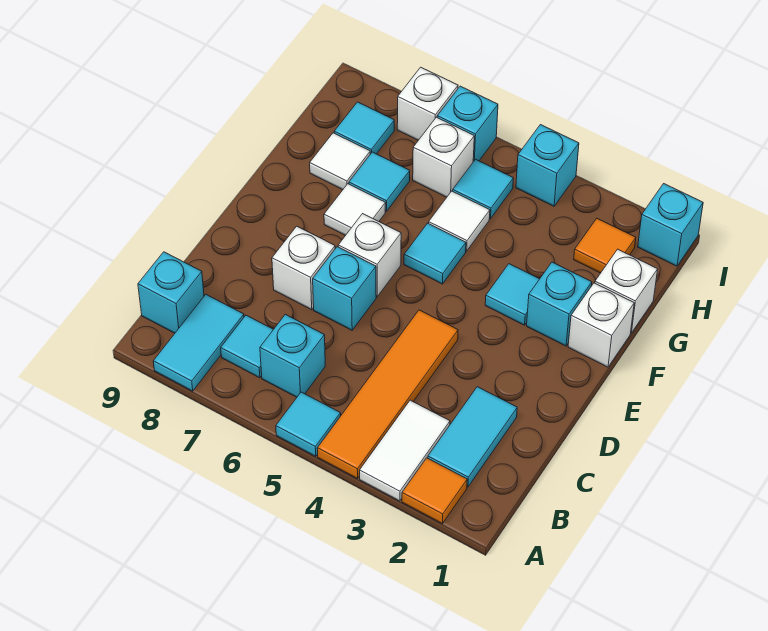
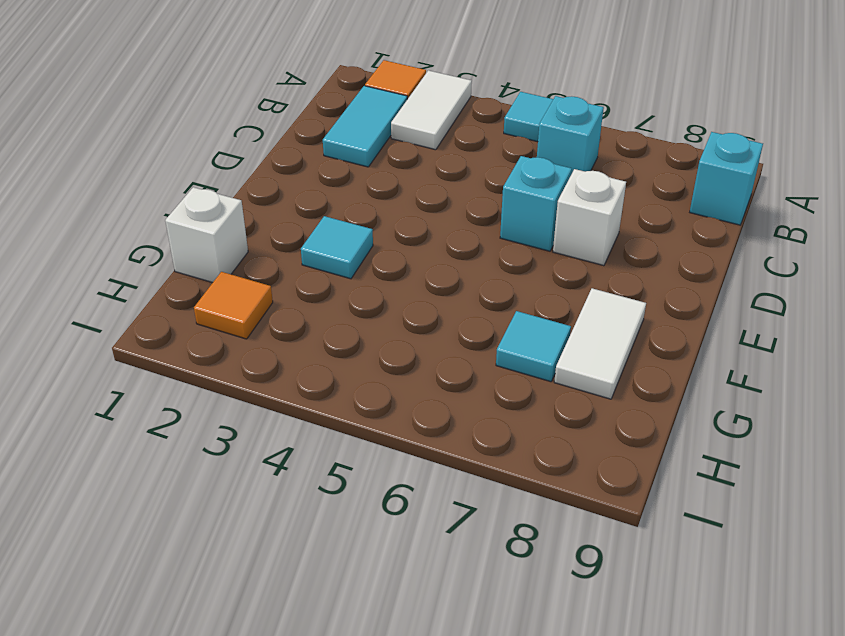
white 1x2 tile [554,288,646,399] -> white 1x1 tile [310,133,370,190]
none -> orange 1x4 tile [317,310,458,479]
none -> cyan 1x2 tile [153,295,244,391]
none -> cyan 1x1 tile [221,315,273,378]

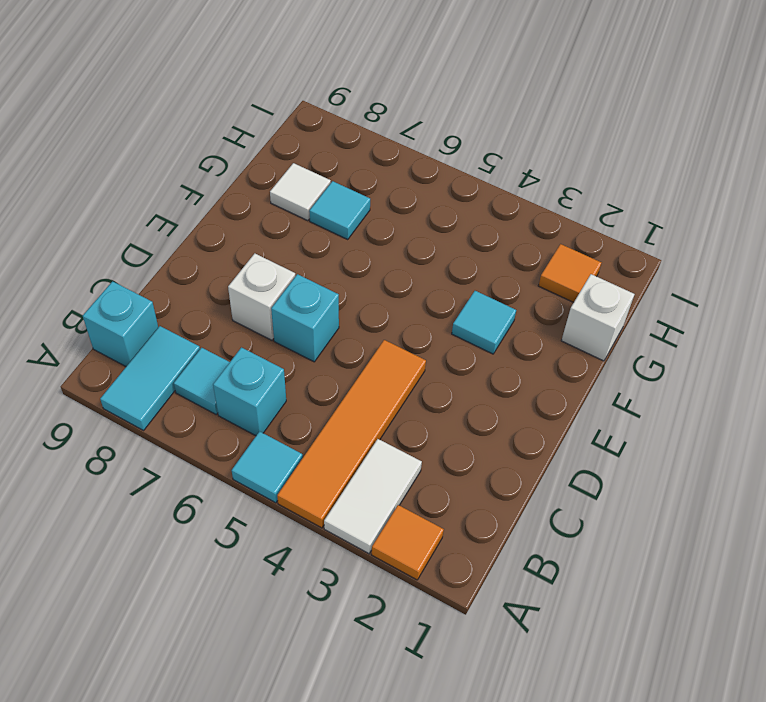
none -> cyan 1x2 tile [428,387,517,487]
none -> white 1x1 brick [338,214,401,297]
none -> white 1x1 brick [568,283,634,367]

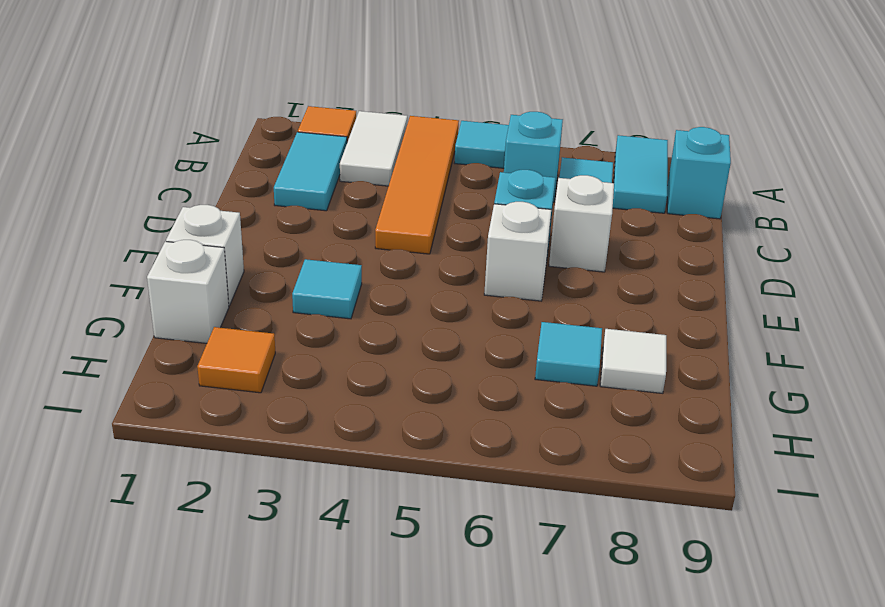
none -> cyan 1x1 brick [527,262,592,346]
none -> cyan 1x1 tile [404,223,466,284]
none -> white 1x1 tile [324,184,386,235]

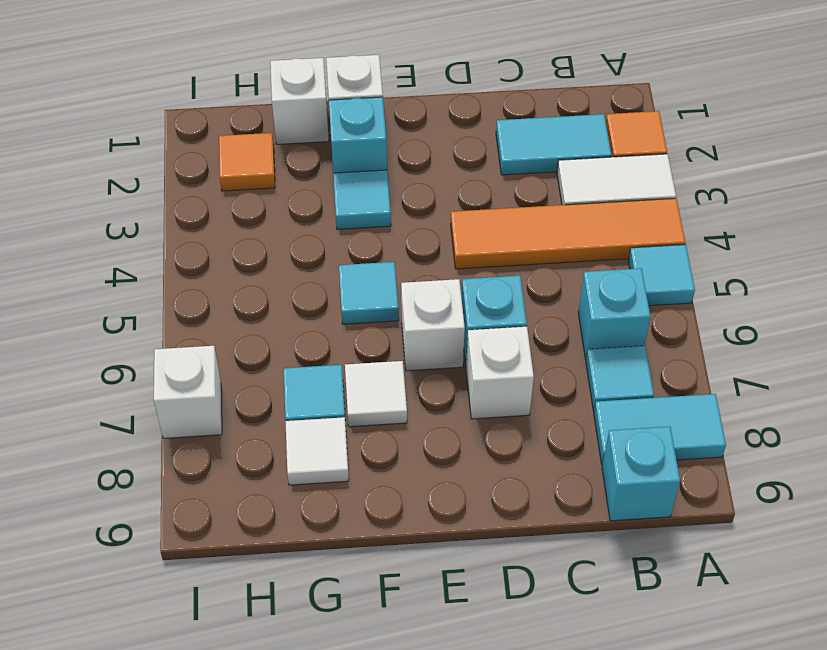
none -> white 1x1 tile [429,191,490,251]
none -> cyan 1x1 tile [453,159,513,219]
none -> white 1x1 brick [413,117,474,197]

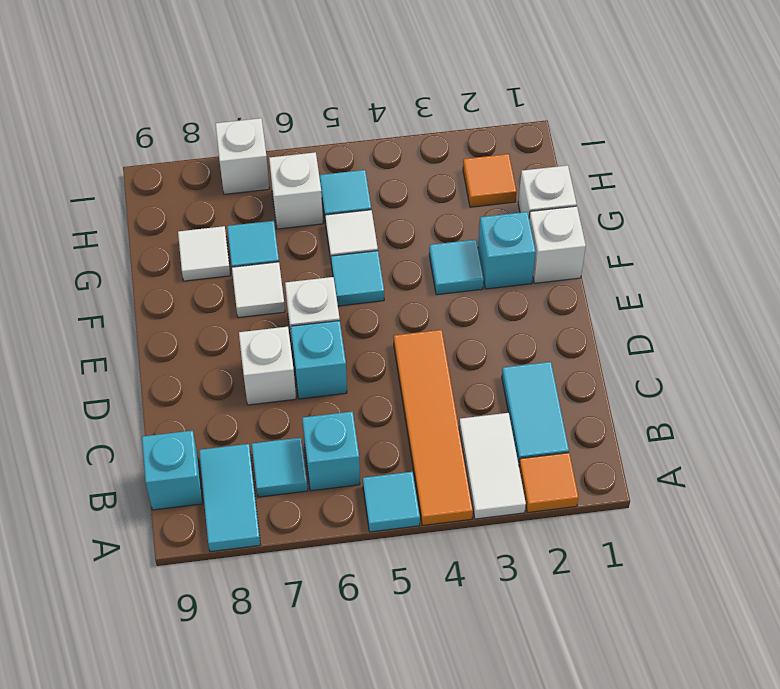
none -> cyan 1x1 tile [334,102,394,154]
none -> cyan 1x1 brick [638,184,703,266]
none -> cyan 1x1 brick [516,125,579,206]

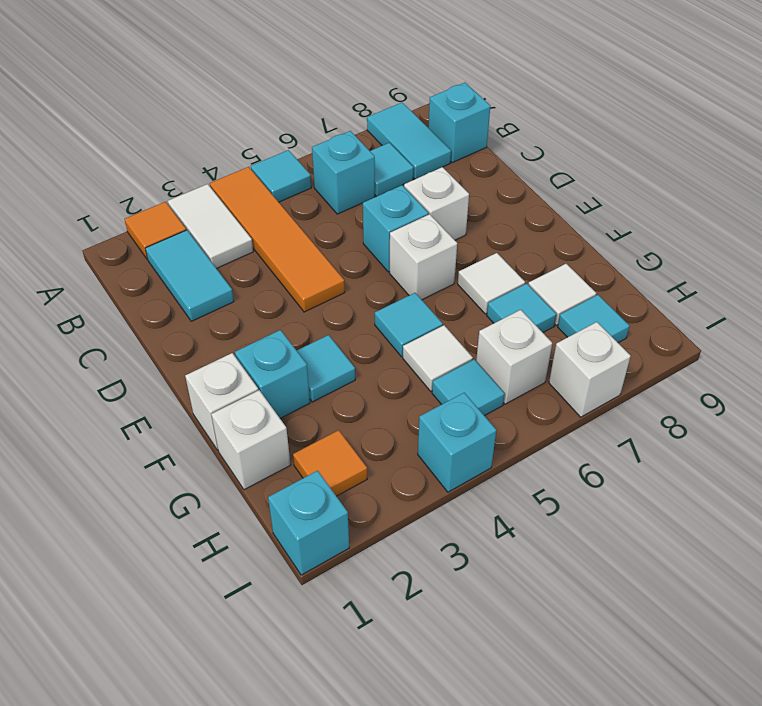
none -> cyan 1x1 brick [437,86,498,162]

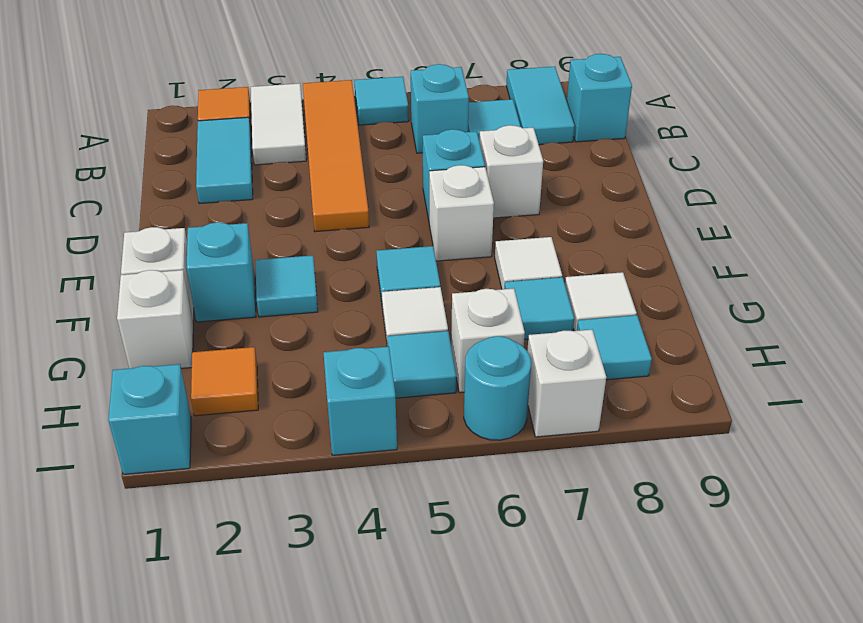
cyan 1x1 round brick [464,336,531,440] -> cyan 1x1 brick [437,86,498,162]

